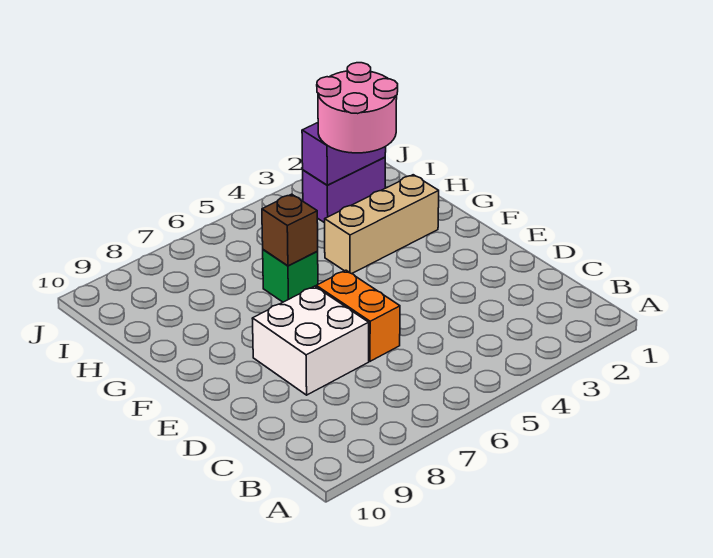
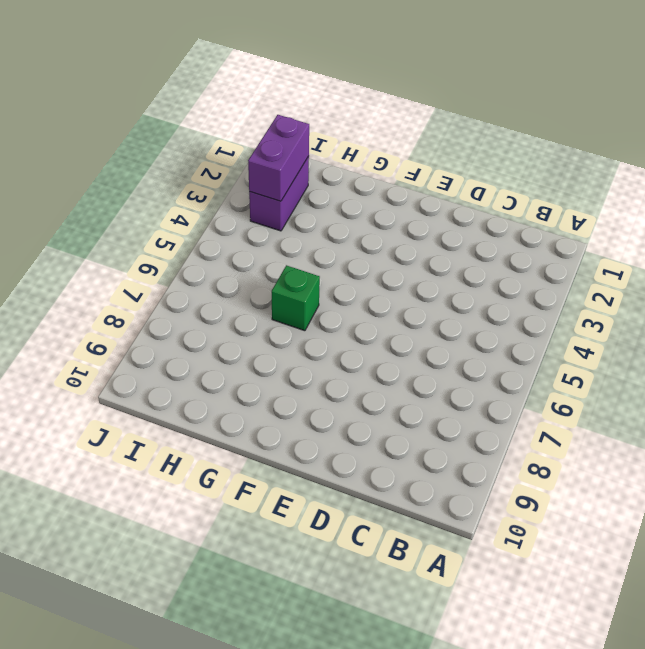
none -> orange 1x2 brick [316,270,400,361]
none -> white 2x2 brick [252,286,369,395]

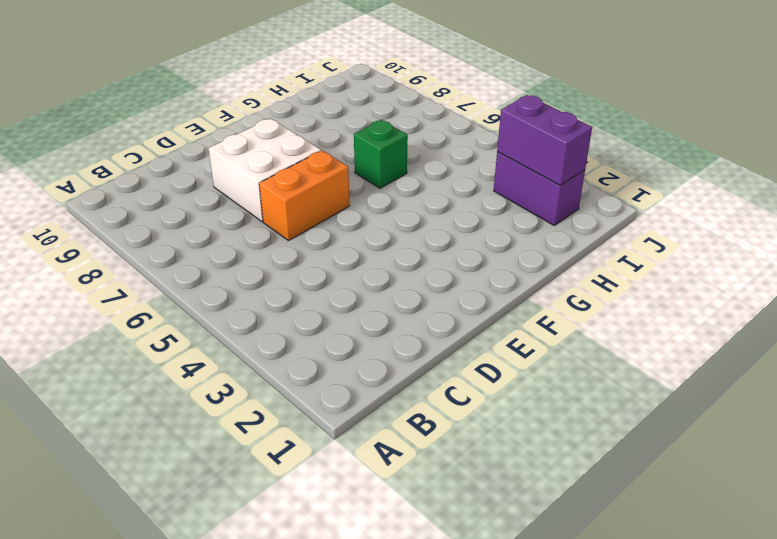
none -> tan 1x3 brick [325,175,439,274]
none -> brown 1x1 brick [262,194,318,266]

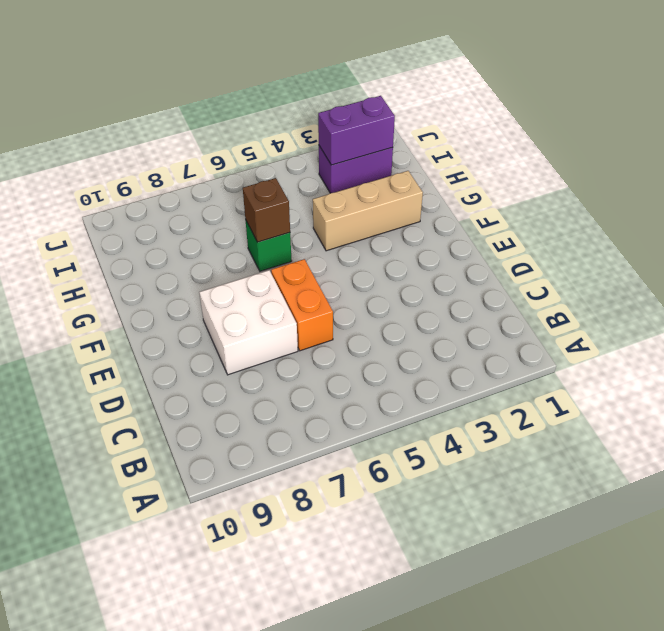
none -> pink 2x2 round brick [317,63,398,153]

